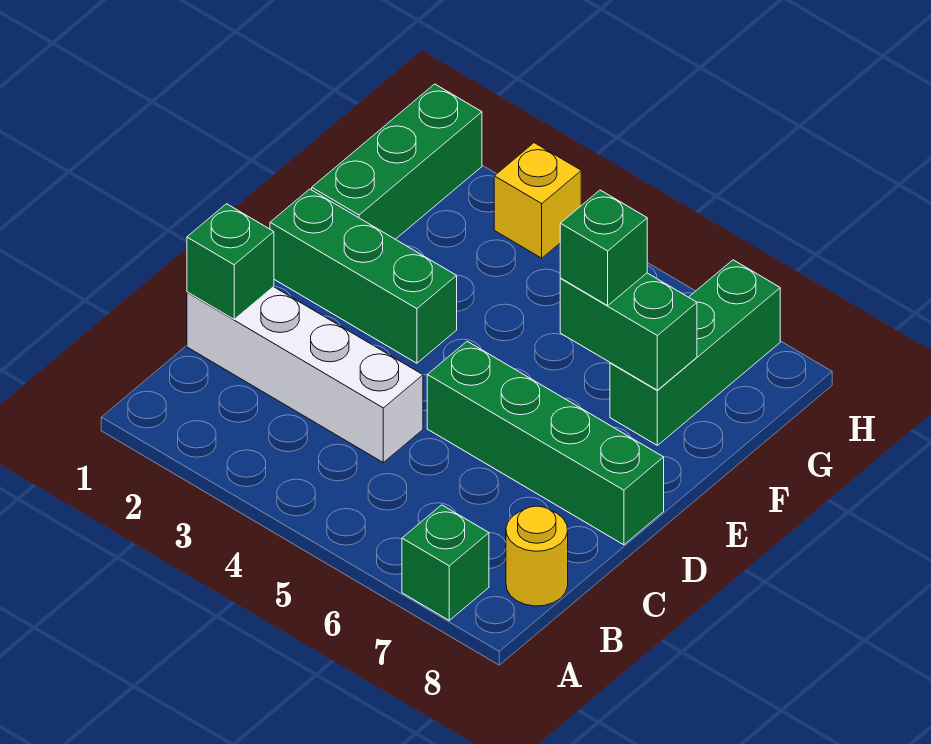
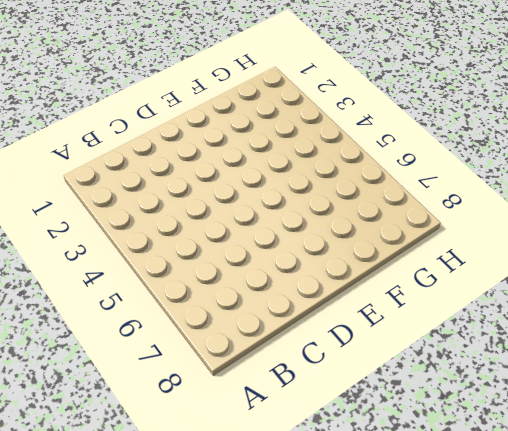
none -> green 1x1 brick [402,505,489,620]
none -> yellow 1x1 round brick [506,506,568,606]

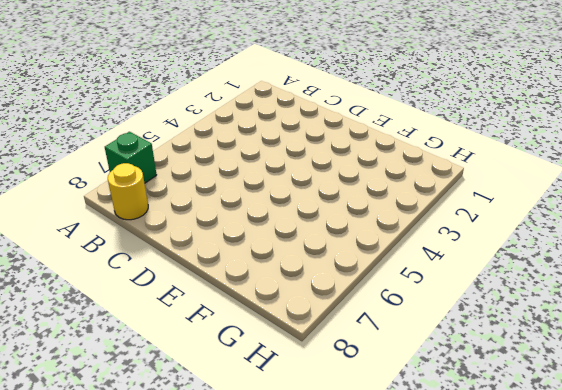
none -> white 1x4 brick [187,287,423,462]
none -> green 1x4 brick [427,341,664,545]

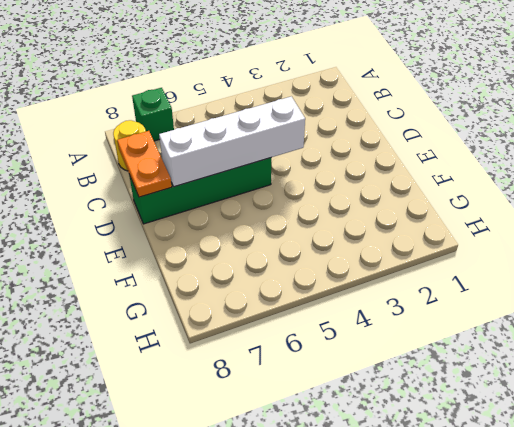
orange 1x2 plate [117,131,172,197] -> none
white 1x4 brick [159,96,305,187] -> white 1x4 brick moved to [187,287,423,462]
none -> green 1x3 brick [270,189,457,363]
none -> green 1x3 brick [312,84,482,239]

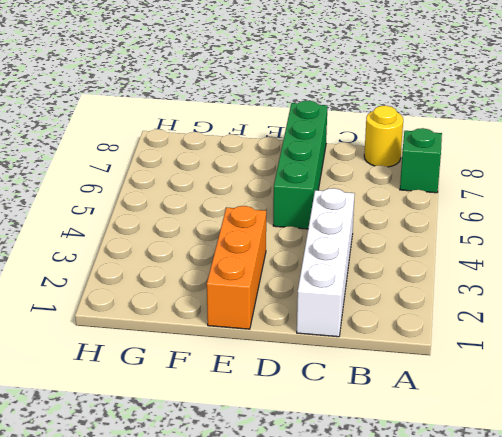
orange 1x3 brick [207,206,266,329] -> green 1x3 brick [270,189,457,363]
none -> green 1x3 brick [312,84,482,239]
none -> green 1x3 brick [610,260,780,445]

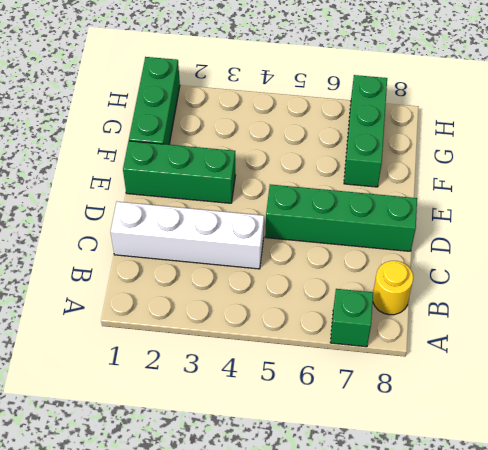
none -> yellow 1x1 brick [494,143,581,258]
none -> green 1x1 brick [187,204,274,319]

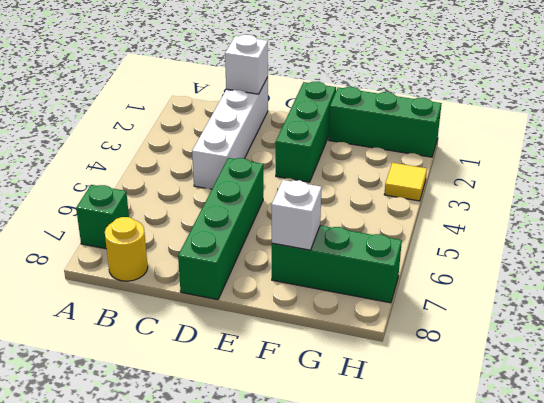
white 1x1 brick [225,35,268,94] -> green 1x1 brick [187,204,274,319]
white 1x1 brick [272,180,322,250] -> green 1x2 brick [560,273,697,390]
yellow 1x1 tile [384,163,427,201] -> yellow 1x1 brick [494,143,581,258]
none -> green 1x1 brick [560,190,647,306]

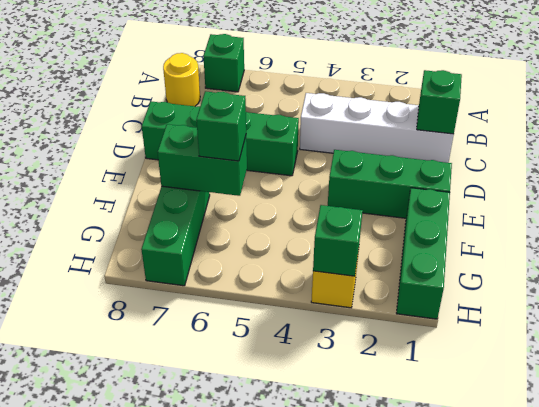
green 1x1 brick [313,205,363,276] -> none

